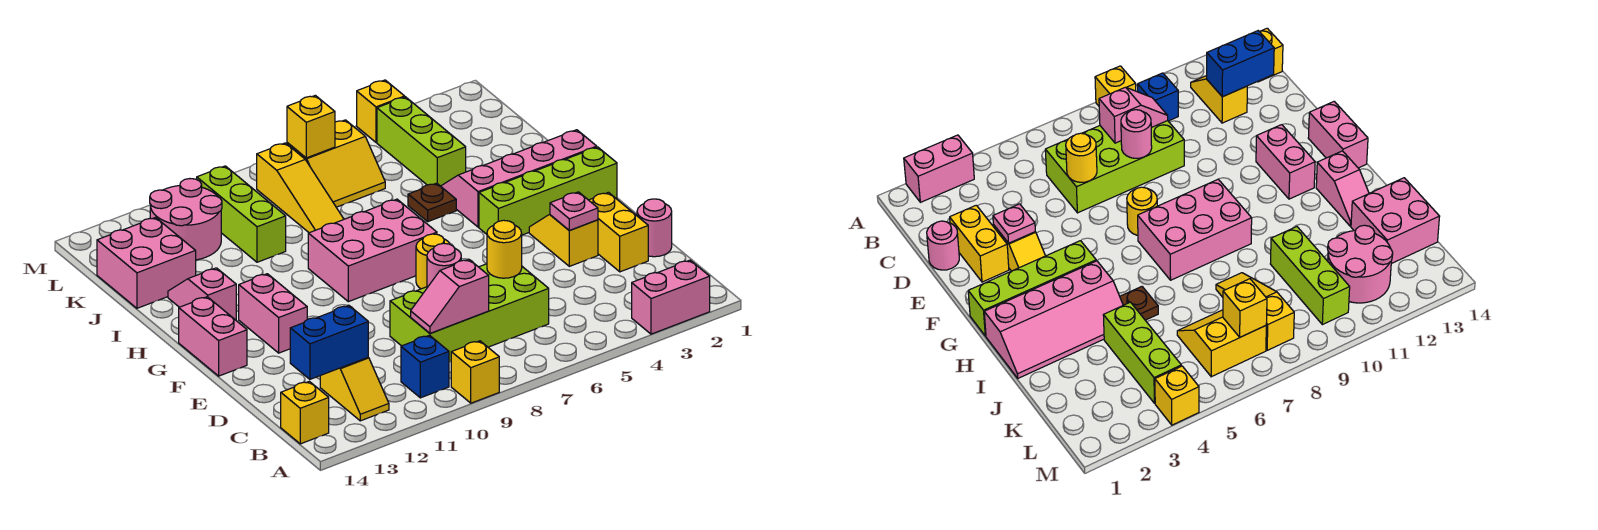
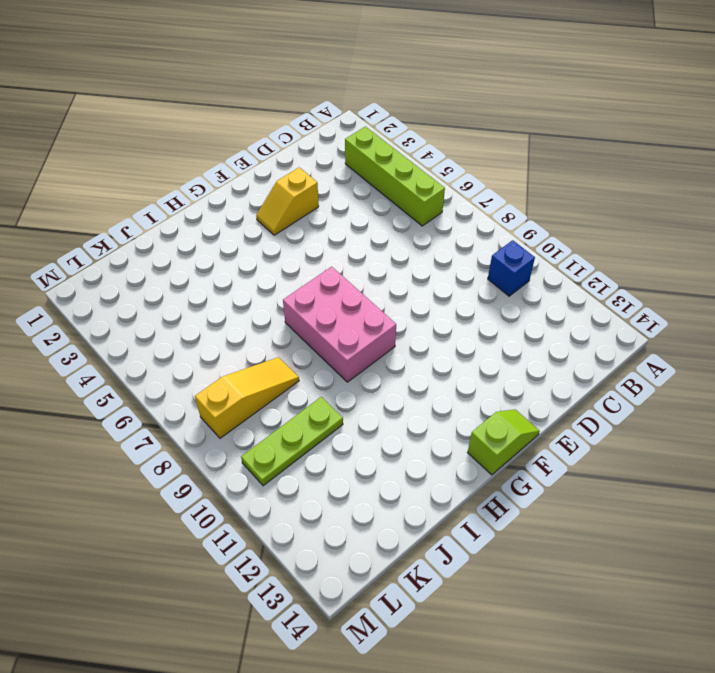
lime 1x4 brick [345,127,445,226] -> lime 1x4 brick moved to [479,147,617,235]
lime 1x2 slope [468,409,540,475] -> pink 1x2 brick [179,297,247,376]
lime 1x3 plate [241,397,343,486] -> lime 1x3 brick [197,166,286,262]
none -> pink 1x2 brick [632,260,710,334]
none -> yellow 1x1 brick [451,341,499,403]
none -> yellow 1x2 slope [320,357,389,421]
none -> yellow 1x1 brick [281,381,329,444]

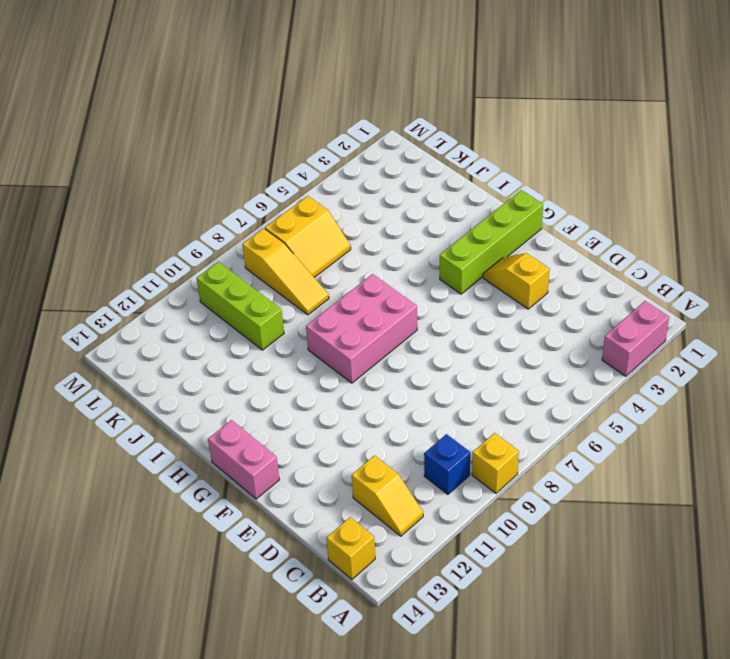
none -> lime 2x4 brick [390,264,549,362]
none -> pink 1x1 round brick [637,199,672,257]
none -> yellow 1x2 brick [589,192,648,272]
none -> yellow 1x1 round brick [416,234,450,289]

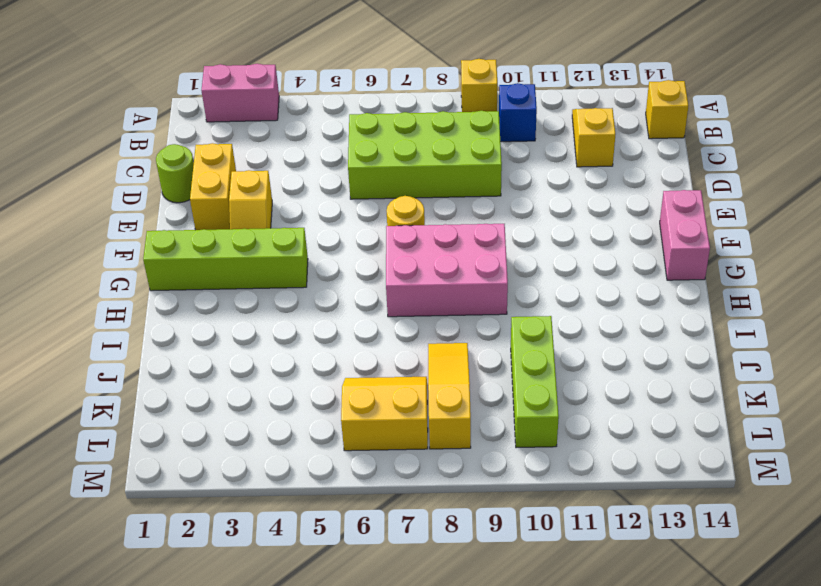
lime 1x1 round brick [156,144,194,203] -> pink 1x1 round brick [637,199,672,257]
none -> pink 1x2 brick [239,274,307,353]
none -> pink 2x4 slope [441,130,597,227]
none -> pink 1x2 slope [168,268,236,320]
none -> brown 1x1 plate [408,183,456,222]

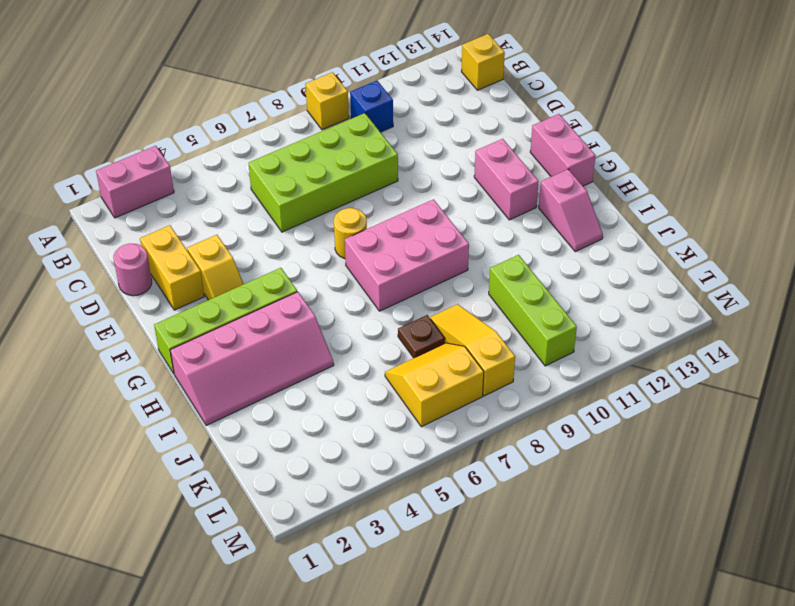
brown 1x1 plate [398,315,445,358] -> brown 1x1 plate moved to [408,183,456,222]
none -> yellow 1x2 slope [320,357,389,421]
none -> lime 1x3 brick [377,97,466,186]
none -> pink 2x2 brick [97,218,196,308]
none -> pink 2x2 round brick [150,179,222,260]

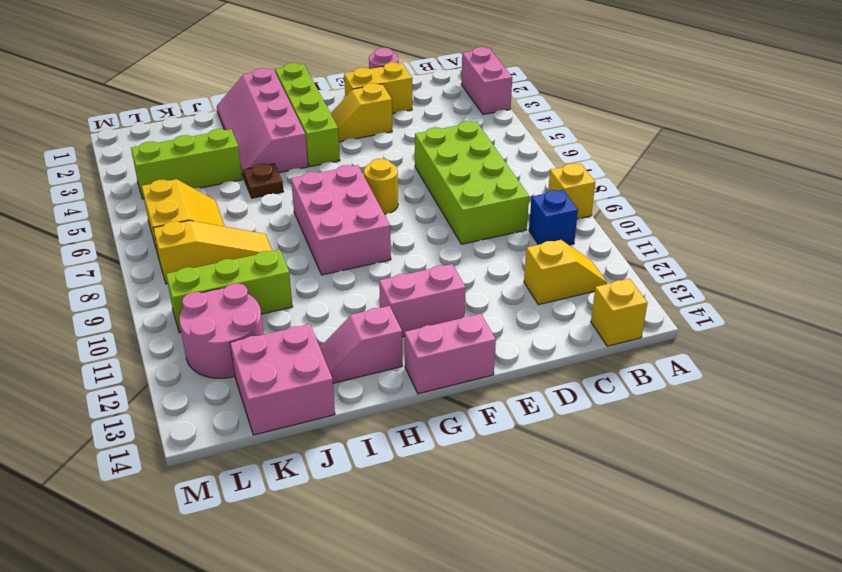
none -> yellow 1x1 brick [357,80,405,142]
none -> pink 1x2 slope [411,259,489,333]
none -> blue 1x2 brick [290,305,368,379]
none -> yellow 1x1 round brick [487,220,522,278]

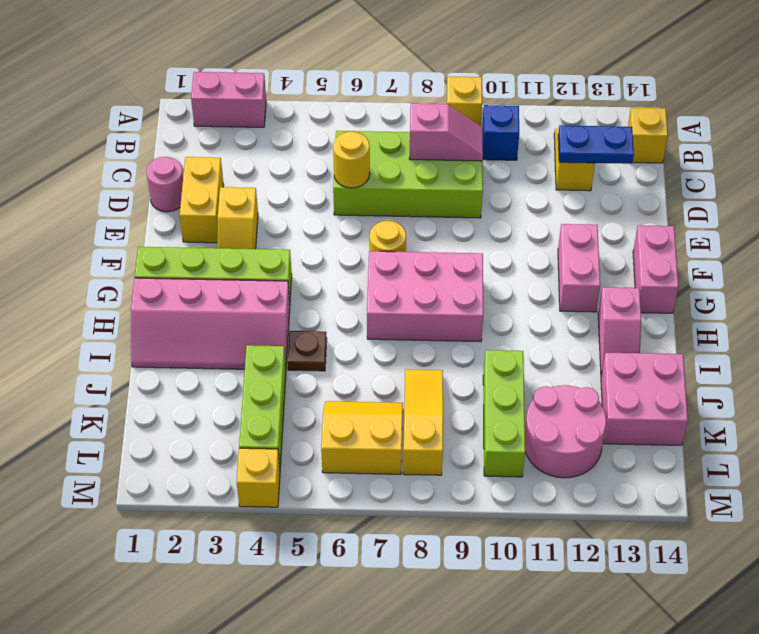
blue 1x2 plate [558,125,634,164] -> blue 1x2 brick [290,305,368,379]
none -> pink 1x1 round brick [427,243,461,288]
none -> pink 1x1 plate [550,192,598,231]
none -> yellow 1x1 brick [287,95,335,158]

